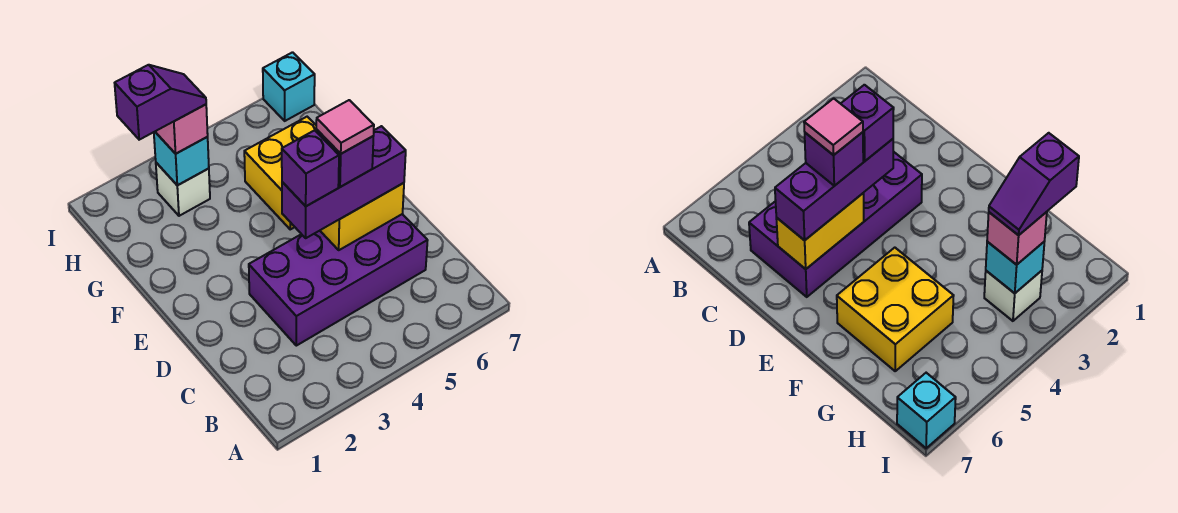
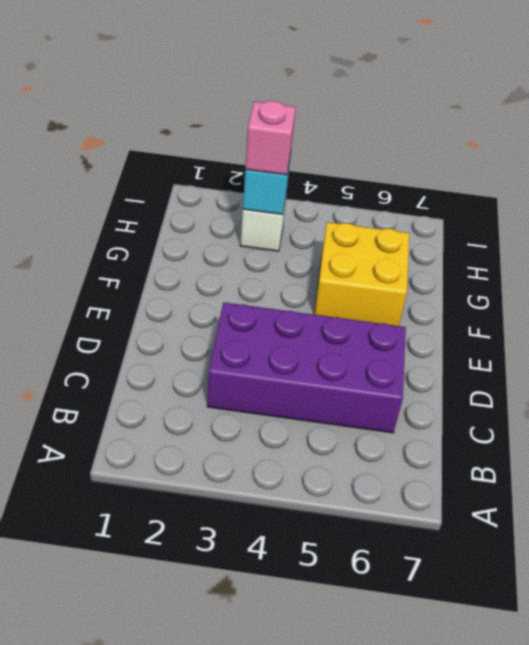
none -> cyan 1x1 brick [263,52,315,121]
none -> yellow 1x2 brick [320,183,404,250]
none -> purple 1x3 brick [282,126,406,238]

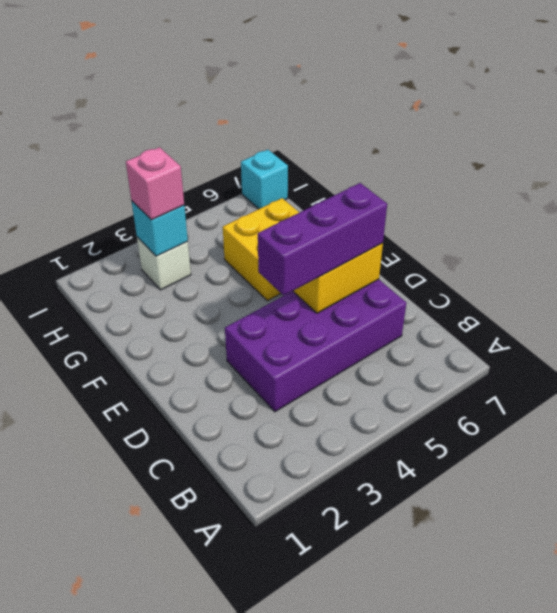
none -> purple 1x1 brick [282,130,339,206]
none -> purple 1x1 brick [316,130,373,187]
none -> purple 1x2 slope [115,65,206,140]

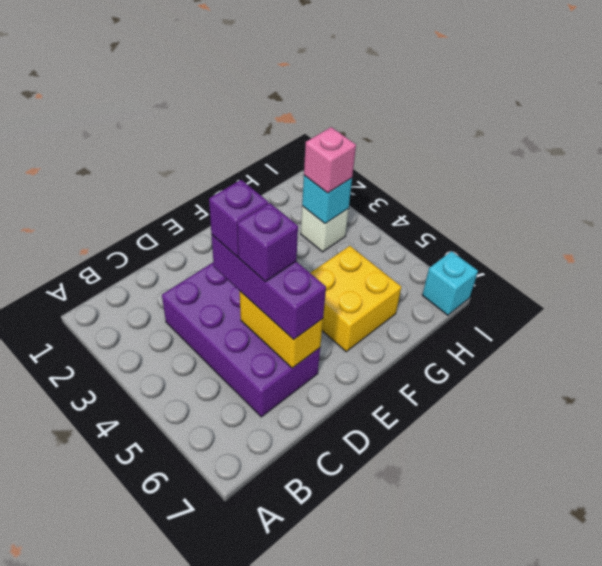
none -> purple 1x2 slope [115,65,206,140]
none -> pink 1x1 tile [316,100,374,154]

